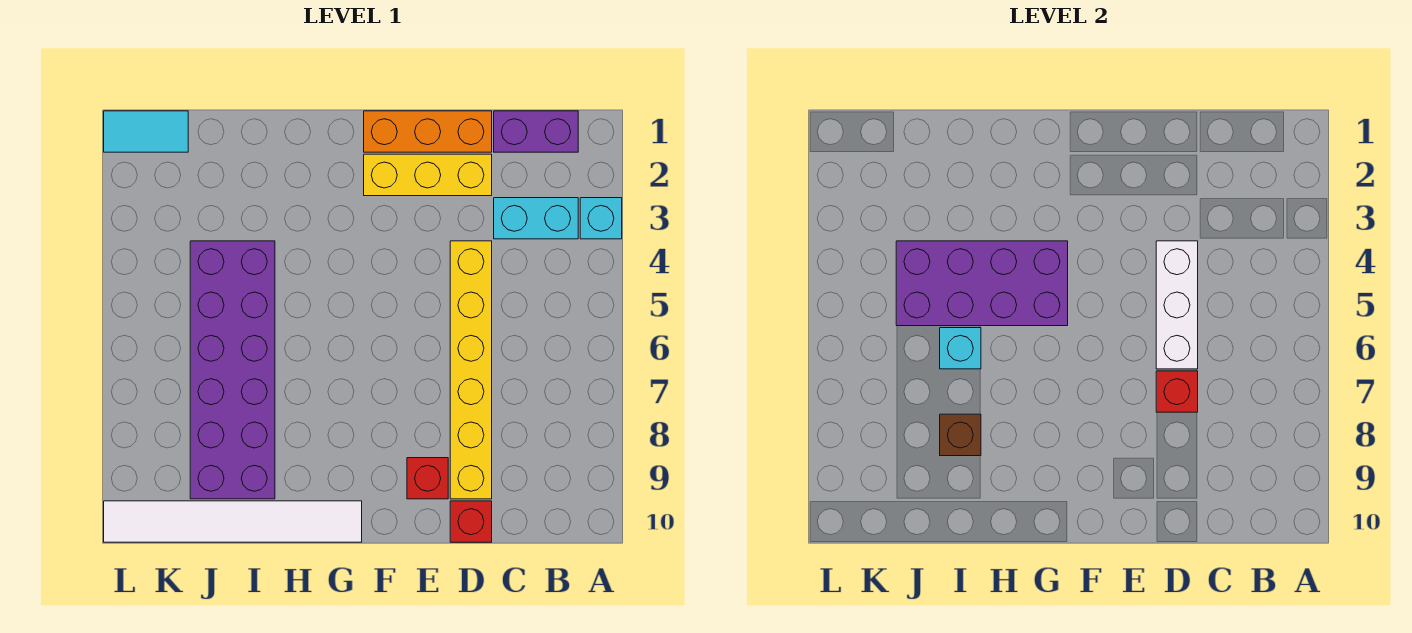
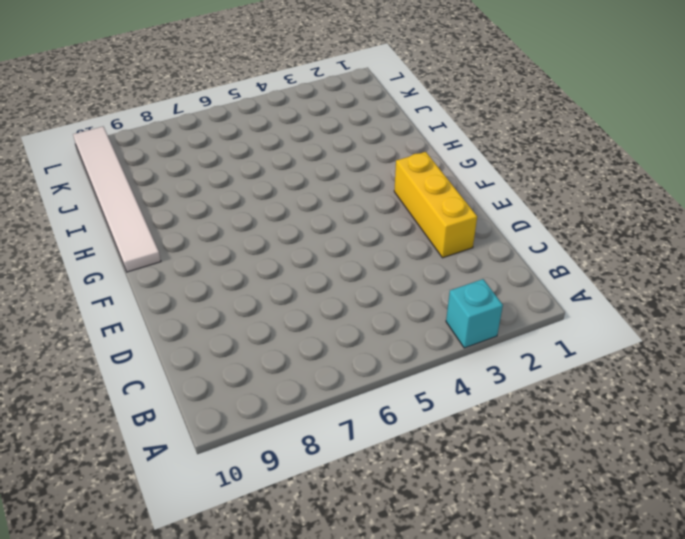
none -> purple 1x2 brick [494,111,578,152]
none -> cyan 1x2 brick [494,198,578,239]
none -> orange 1x3 brick [364,111,492,152]

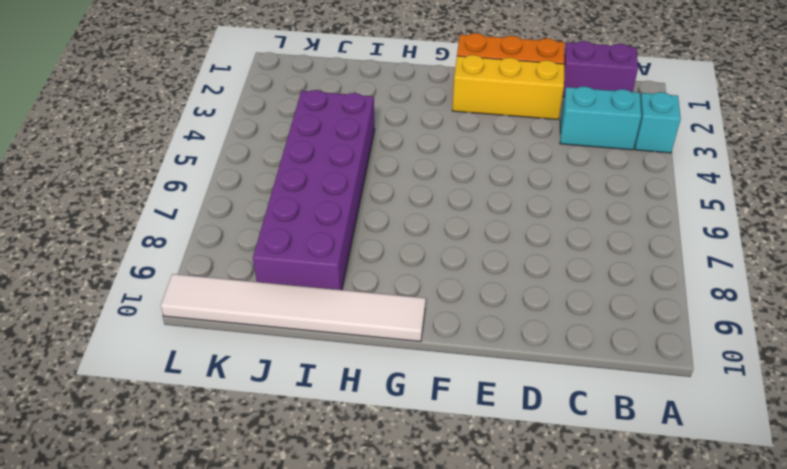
none -> yellow 1x6 brick [450,241,492,499]
none -> red 1x1 brick [450,501,492,542]
none -> red 1x1 brick [407,458,448,499]

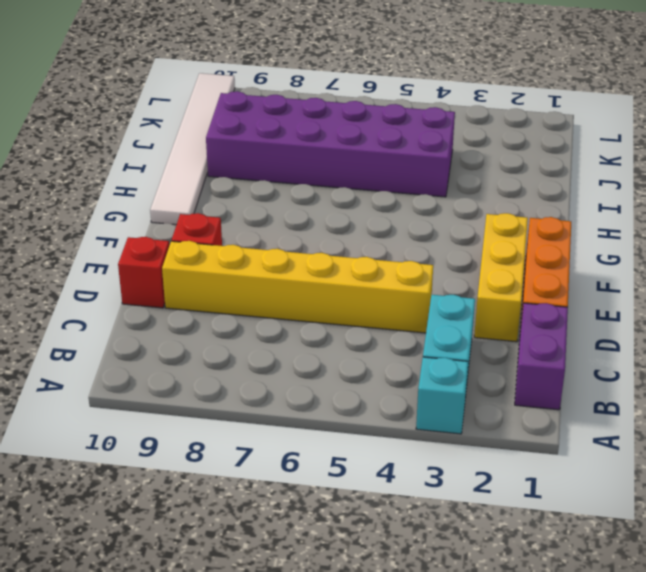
none -> cyan 1x2 tile [104,111,188,152]
none -> white 1x3 brick [1156,241,1198,369]
none -> red 1x1 brick [1156,371,1198,412]

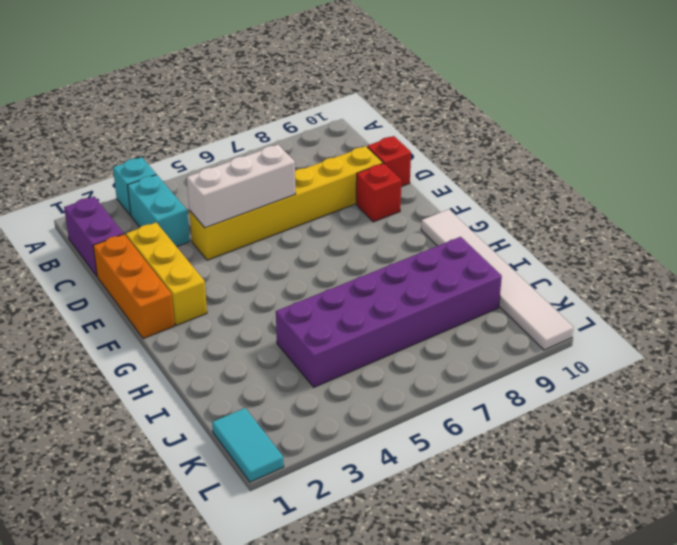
none -> red 1x1 brick [1156,371,1198,412]
none -> purple 2x4 brick [896,241,1068,326]
none -> cyan 1x1 brick [940,328,981,369]

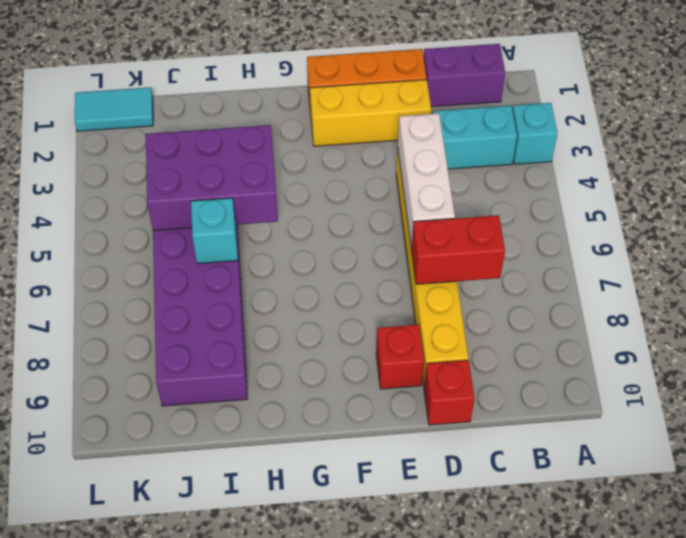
red 1x2 brick [411,215,505,284] -> red 1x1 brick [1156,371,1198,412]
purple 2x3 brick [146,125,278,231] -> purple 2x4 brick [896,241,1068,326]
none -> white 1x6 tile [104,501,362,542]
none -> brown 1x1 brick [940,414,981,456]

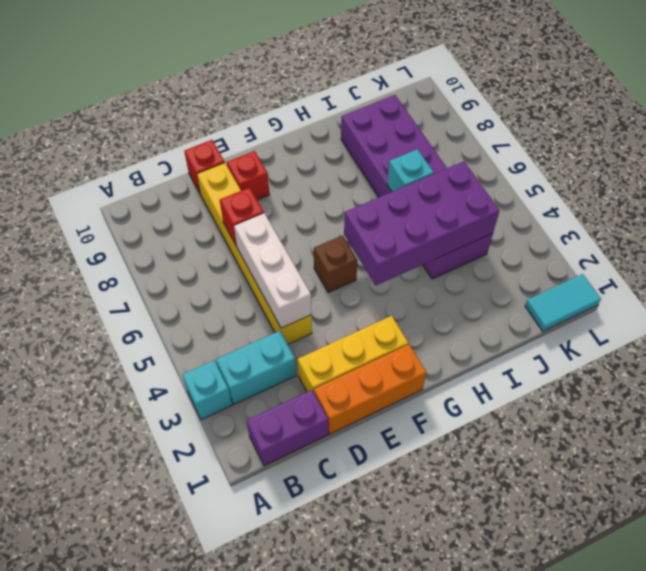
brown 1x1 brick [314,235,358,292] -> brown 1x1 brick moved to [940,414,981,456]
none -> white 1x6 tile [104,501,362,542]

